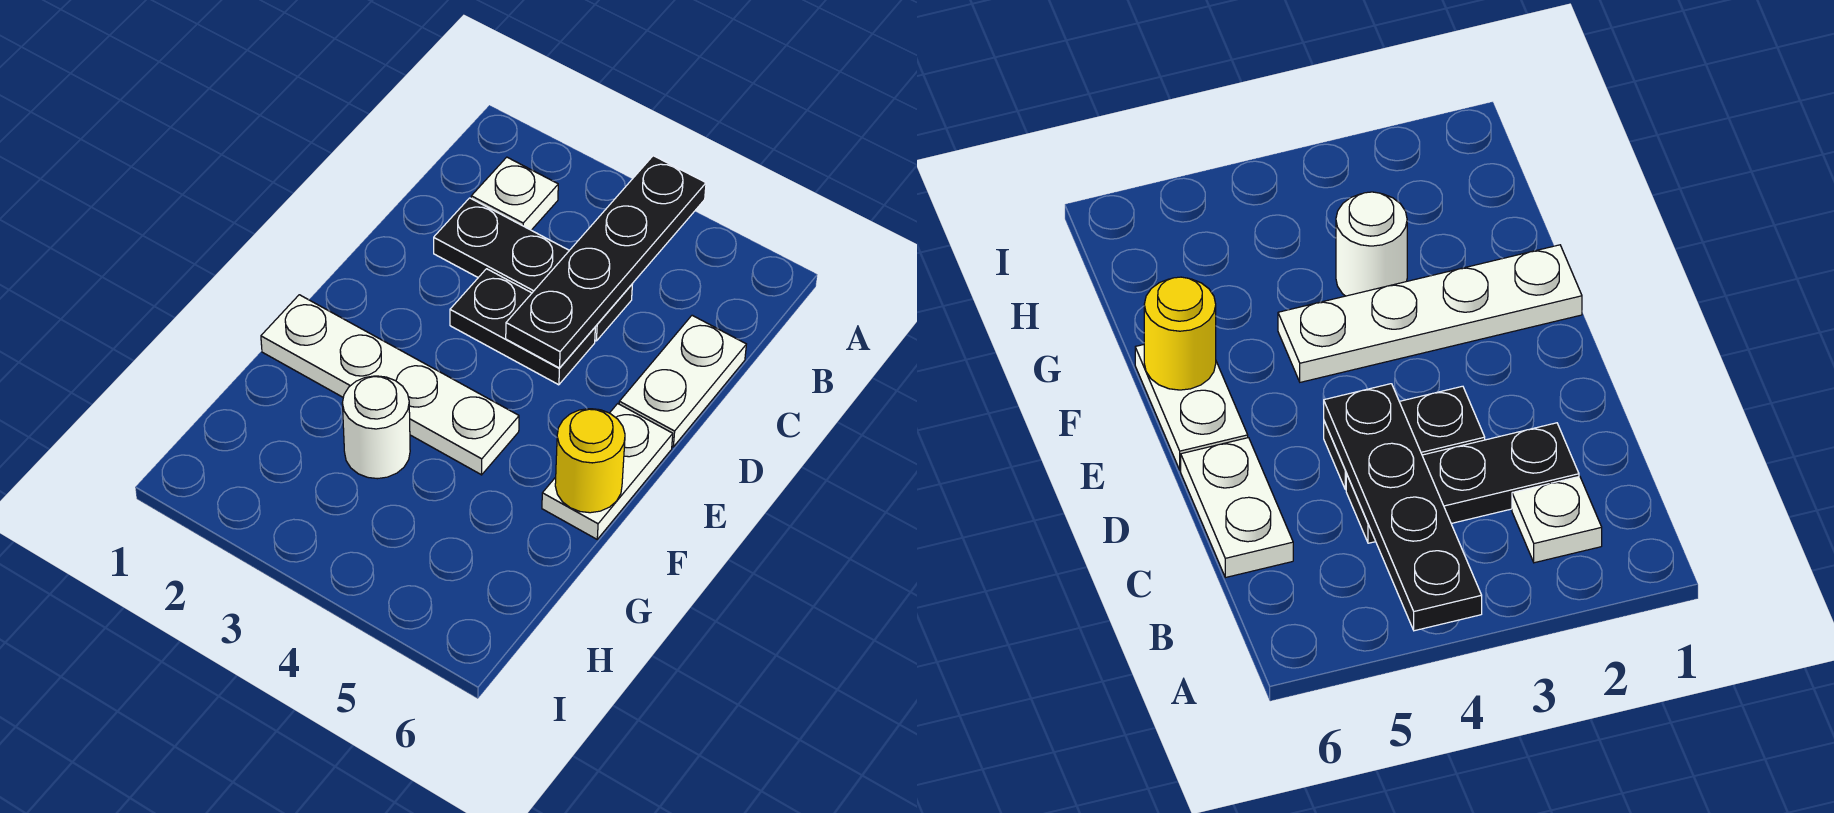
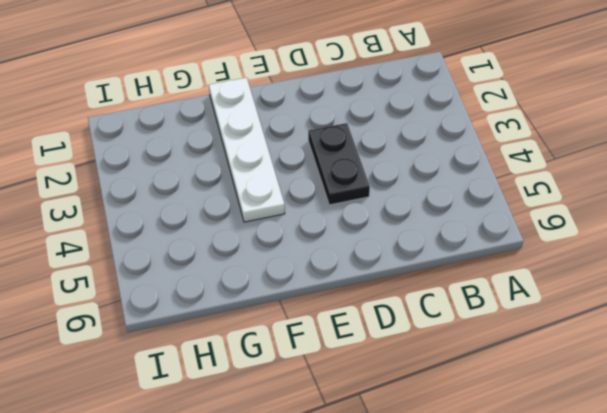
none -> white 1x1 plate [471,157,558,230]
none -> black 1x3 plate [434,198,632,341]

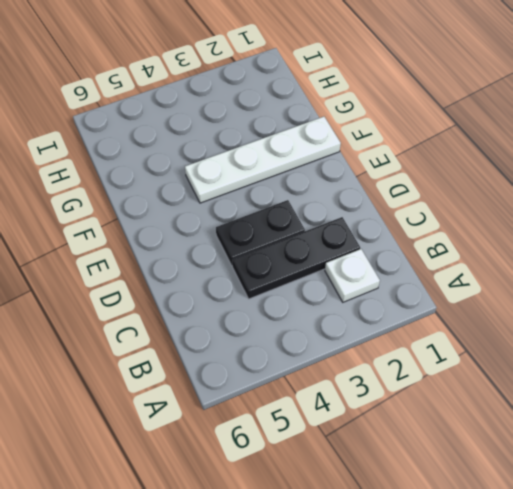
none -> white 1x2 plate [619,315,746,447]
none -> white 1x2 plate [542,404,673,539]

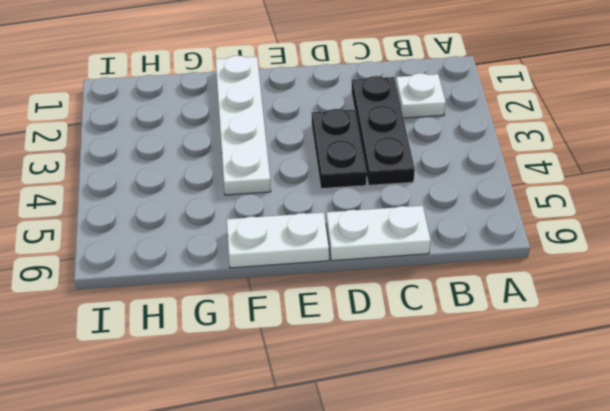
none -> white 1x1 round brick [342,376,410,479]
none -> black 1x4 plate [506,156,706,368]

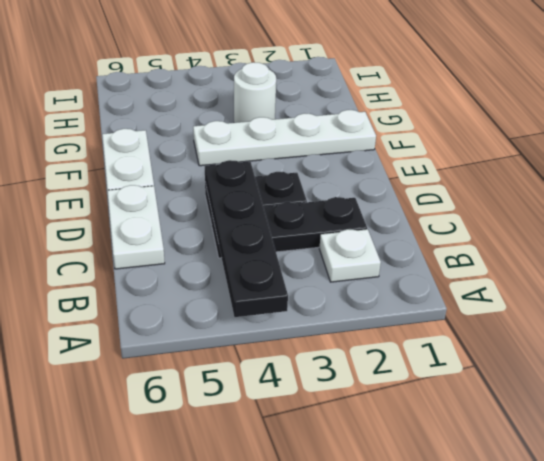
none -> yellow 1x1 round brick [555,409,625,513]

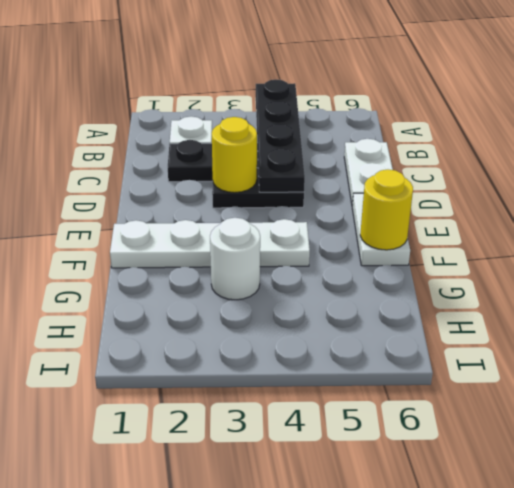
yellow 1x1 round brick [212,117,257,193] -> none

